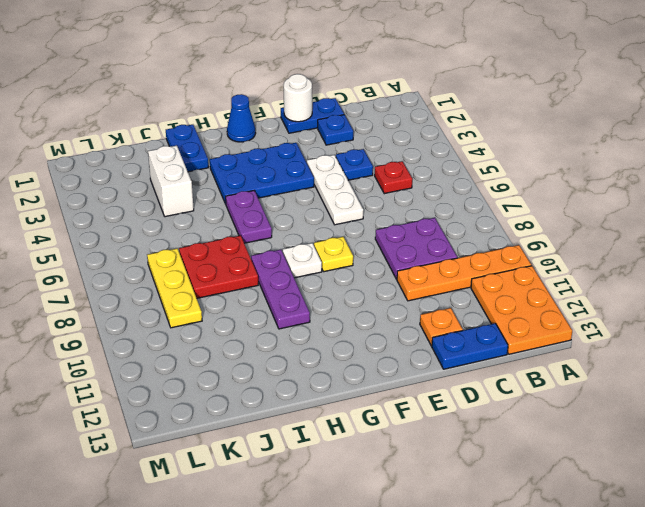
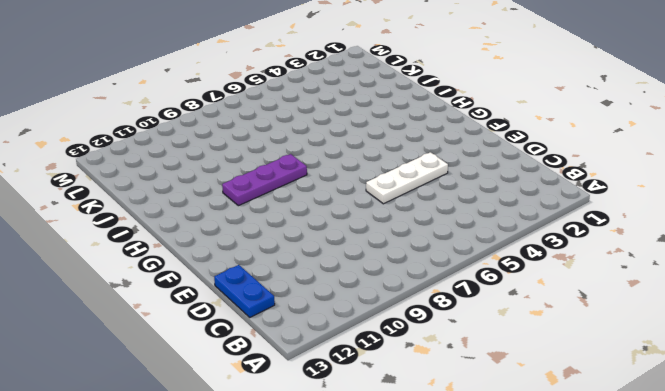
none -> orange 1x4 plate [397,245,531,301]
none -> orange 2x3 plate [471,266,572,354]
none -> red 1x1 plate [375,161,412,194]

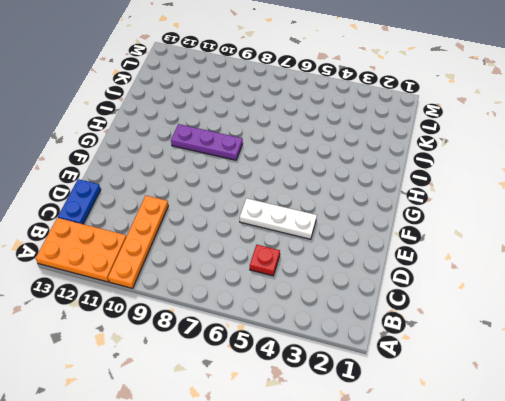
none -> purple 2x2 plate [375,218,457,279]
none -> blue 1x2 plate [281,98,344,133]
none -> blue 1x1 plate [318,115,353,145]

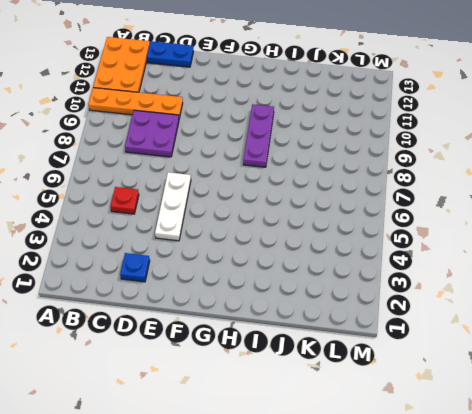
none -> blue 1x2 plate [281,98,344,133]
none -> blue 1x1 plate [336,149,373,180]
none -> orange 1x1 plate [420,308,463,346]

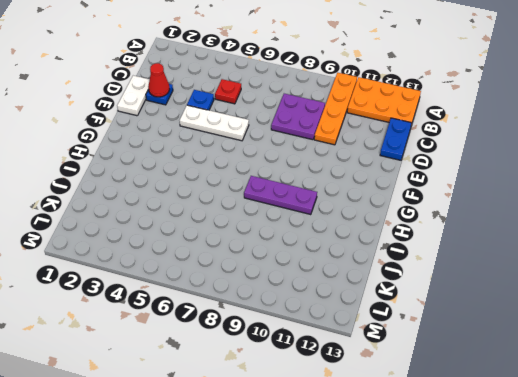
white 1x2 plate [117,76,150,116] -> blue 1x2 plate [281,98,344,133]
red 1x1 cone [148,63,170,97] -> none
none -> orange 1x1 plate [420,308,463,346]
none -> blue 2x3 plate [210,143,314,204]
none -> yellow 1x1 plate [314,237,353,272]

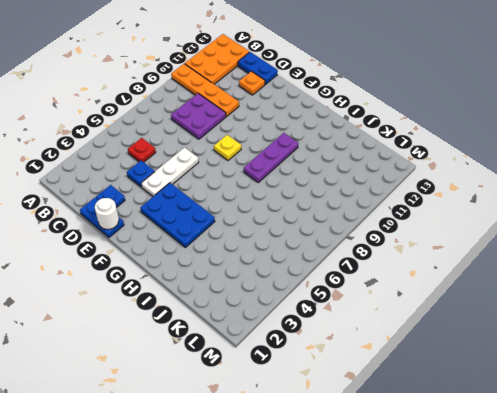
none -> blue 1x1 cone [227,94,256,142]
none -> white 1x1 plate [283,243,322,278]
none -> purple 1x2 plate [226,191,272,243]

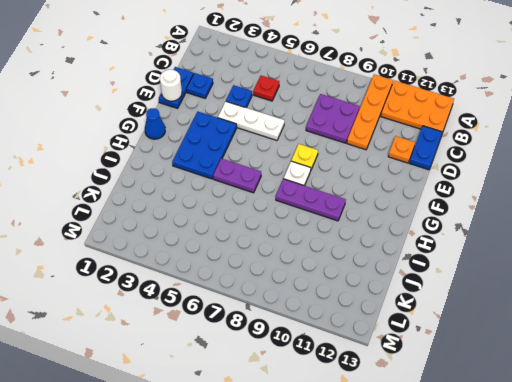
none -> blue 1x2 plate [166,125,208,172]
none -> red 2x2 plate [179,236,258,298]
none -> white 1x2 brick [148,146,194,217]

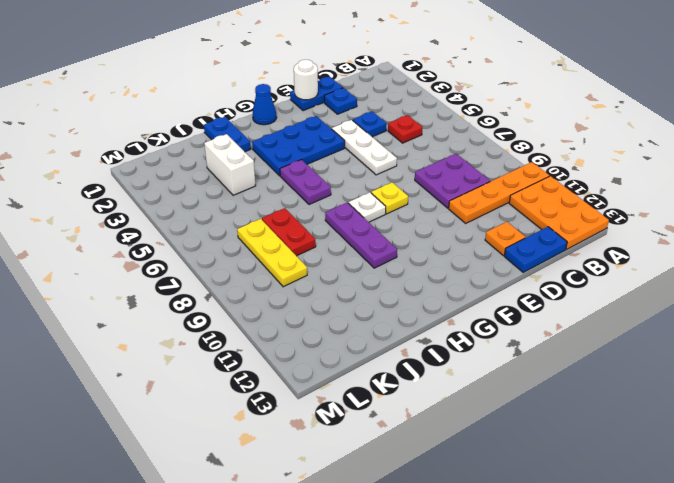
red 1x2 plate [262,208,316,256] -> red 2x2 plate [179,236,258,298]

